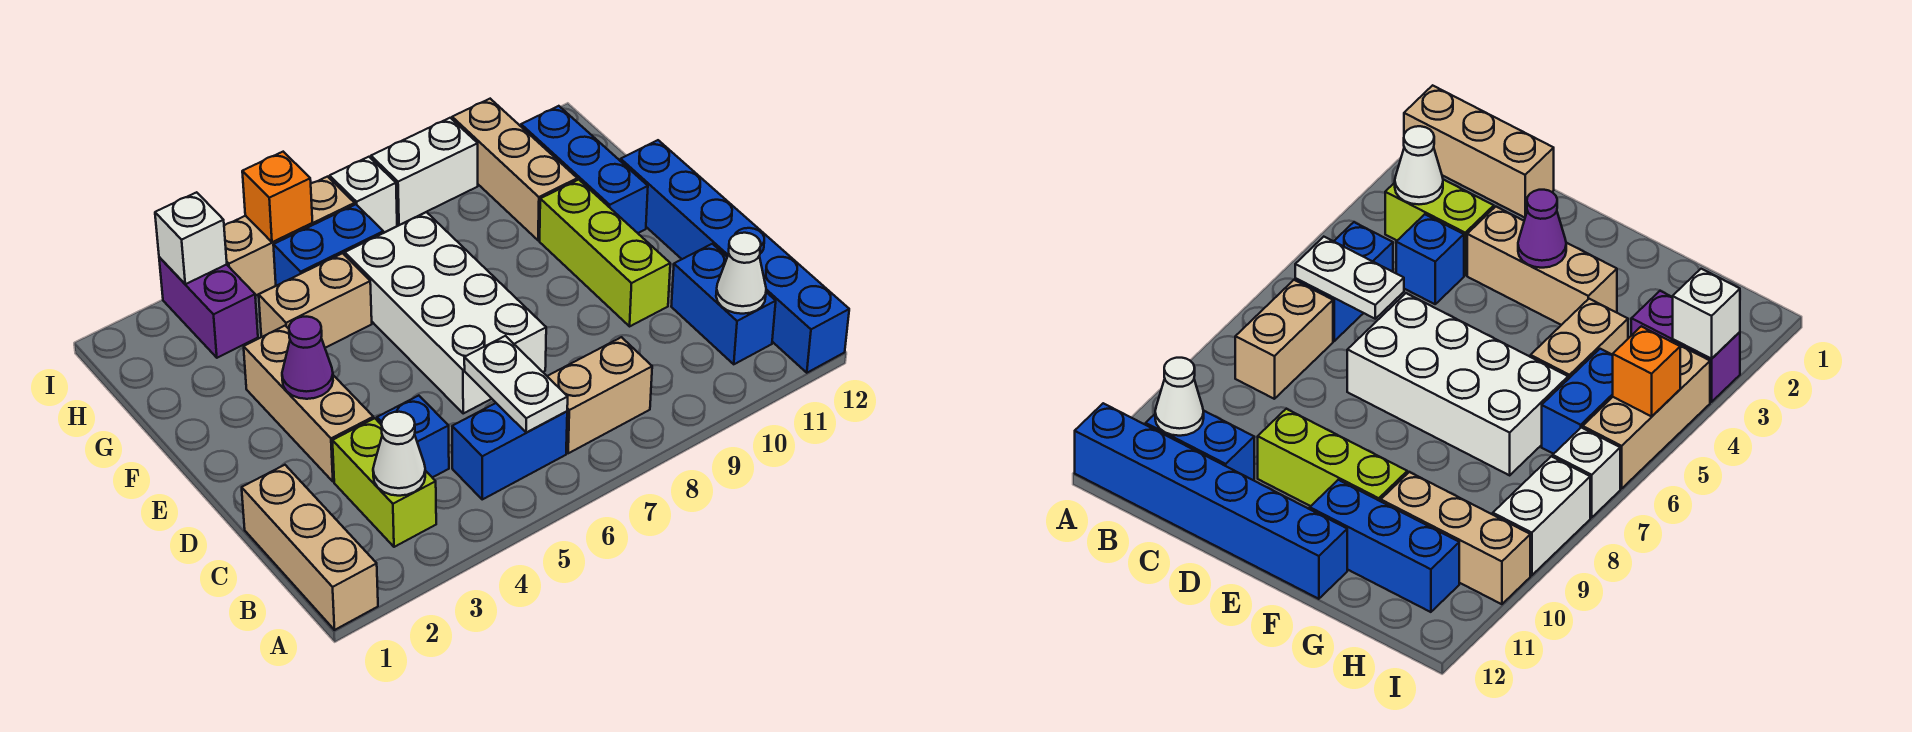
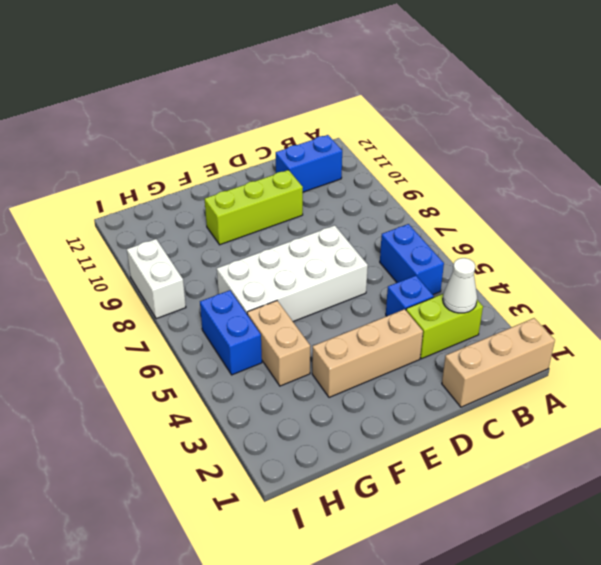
none -> blue 1x6 brick [621,140,849,373]
none -> tan 1x2 brick [547,337,652,453]
none -> blue 1x3 brick [521,106,648,233]

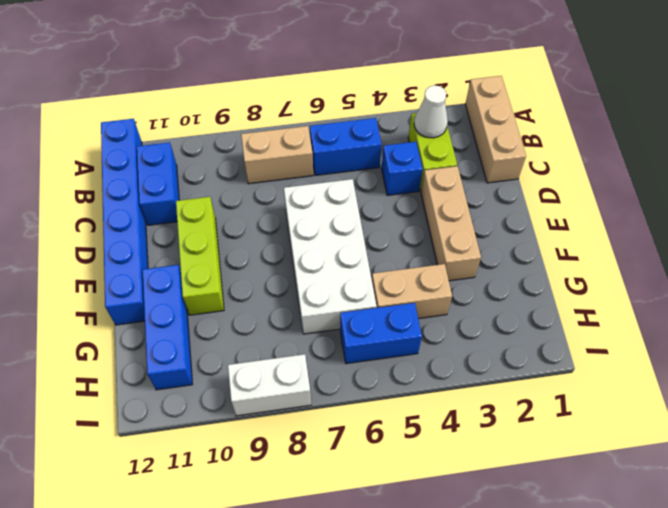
none -> tan 1x3 brick [452,99,577,241]
none -> purple 1x2 brick [159,257,258,358]
none -> tan 1x3 brick [224,177,355,296]

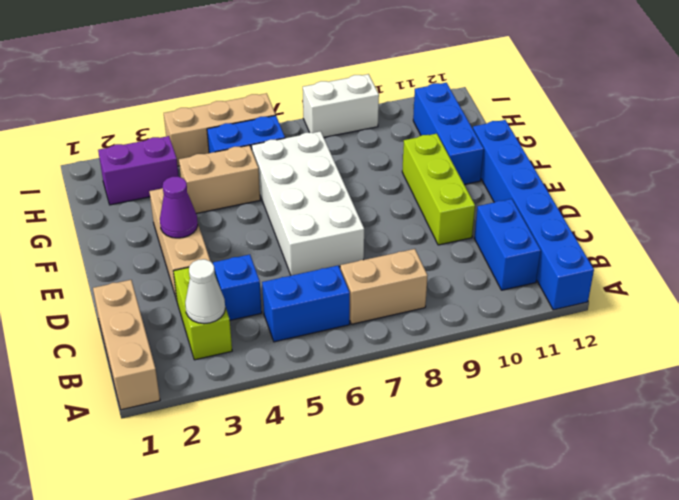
purple 1x2 brick [98,136,179,205] -> purple 1x2 brick turned to [159,257,258,358]
none -> tan 1x3 brick [452,99,577,241]
none -> white 1x1 brick [330,157,397,233]
none -> white 1x2 plate [464,336,568,433]

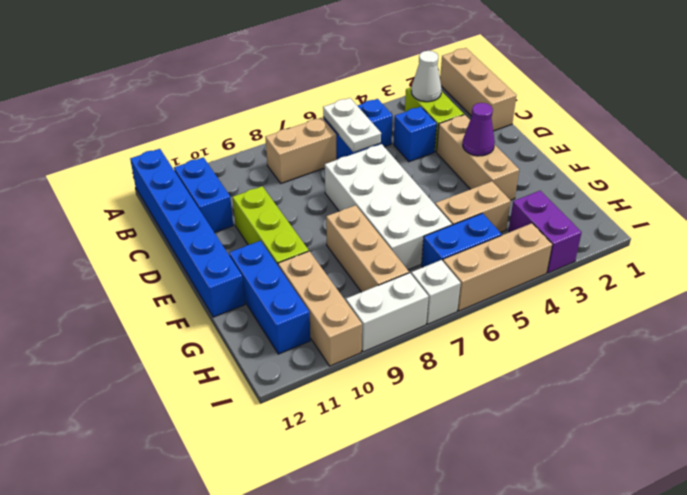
tan 1x3 brick [326,205,409,292] -> none
none -> white 1x1 cone [716,233,766,314]
none -> white 1x1 brick [155,192,227,284]
none -> orange 1x1 brick [242,152,312,242]

